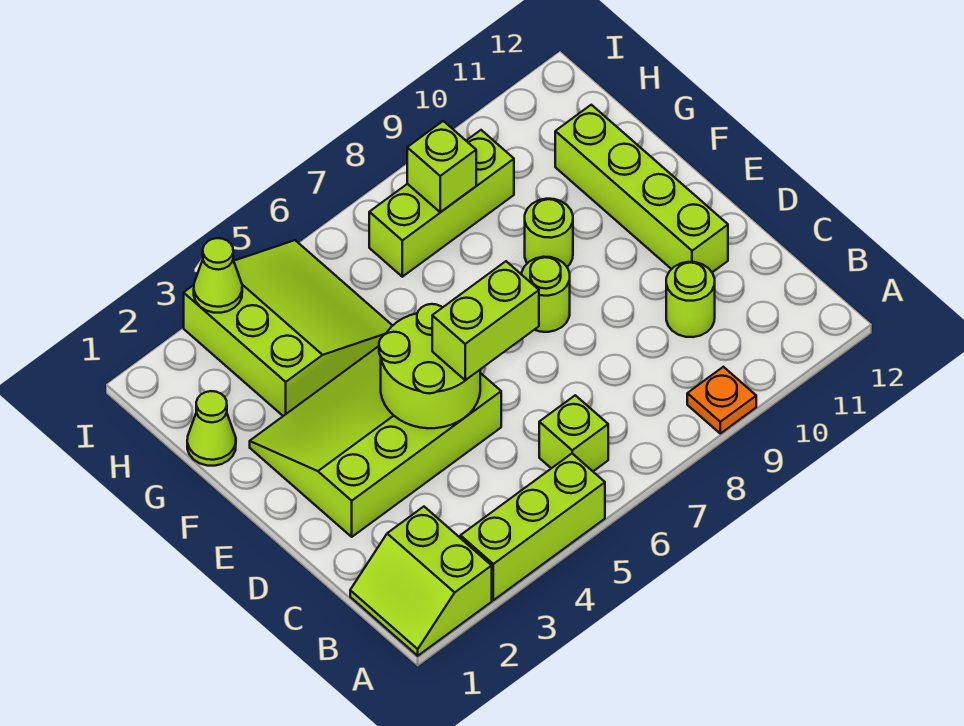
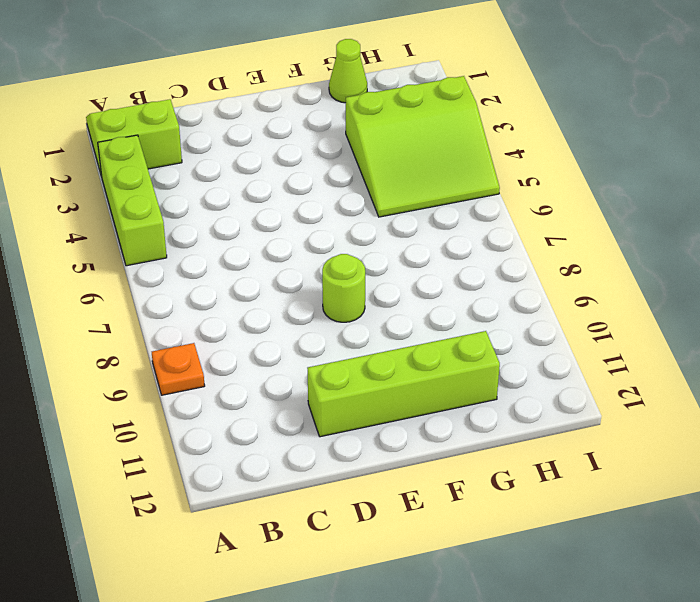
none -> lime 1x1 brick [539,395,608,471]
none -> lime 1x1 round brick [666,262,715,337]
none -> lime 3x4 slope [250,346,501,537]

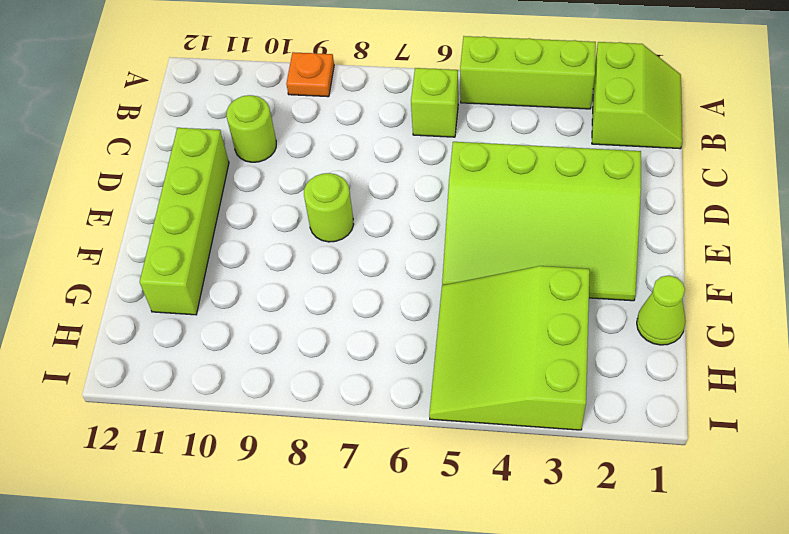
none -> lime 1x1 round brick [525,199,573,267]
none -> lime 1x3 brick [369,130,514,277]
none -> lime 2x2 round brick [379,304,480,428]

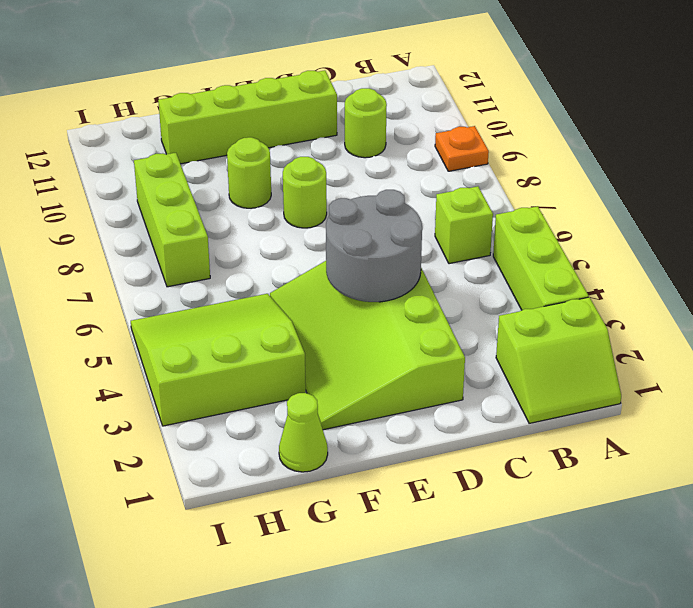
grey 2x2 round brick [326,190,422,302] -> lime 2x2 round brick [379,304,480,428]
none -> lime 1x1 brick [407,121,476,212]
none -> lime 1x1 cone [194,238,242,313]
none -> lime 1x2 brick [432,261,539,380]

